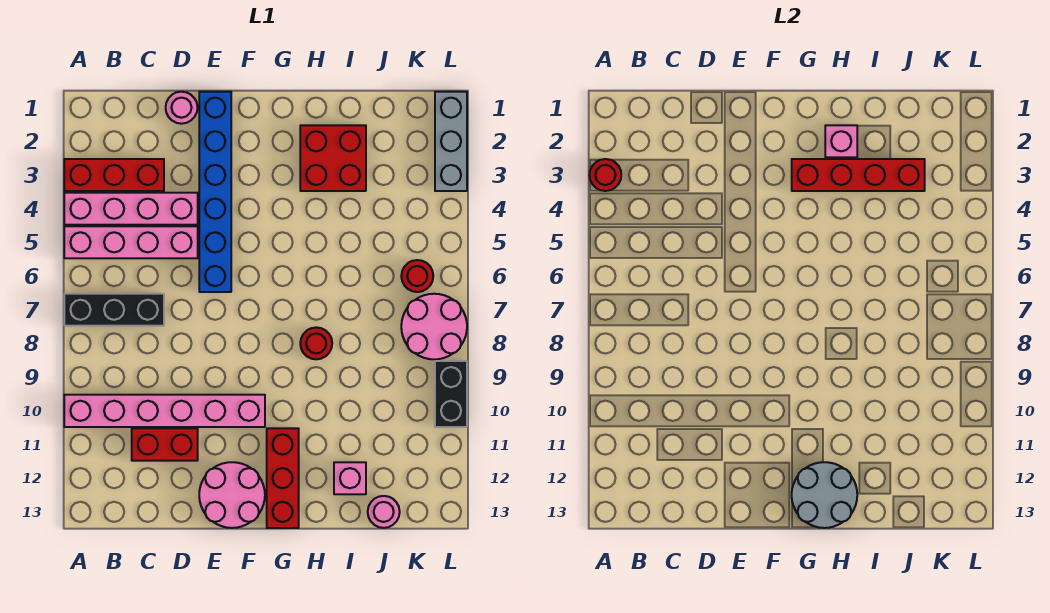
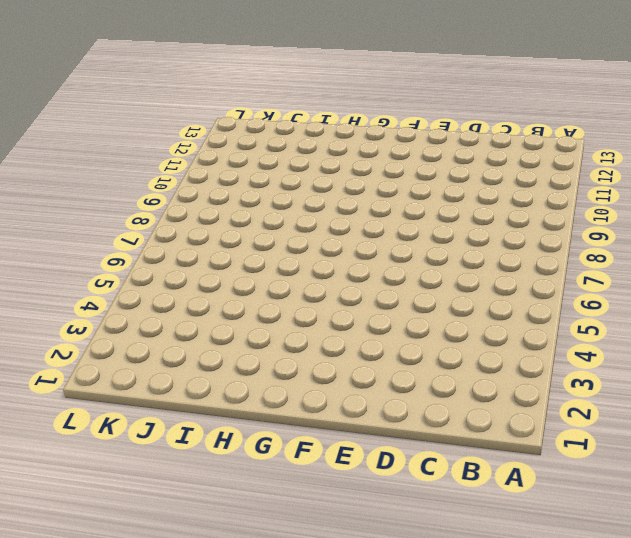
none -> red 1x3 brick [64,159,164,191]
none -> pink 1x4 brick [64,193,198,225]
none -> pink 1x4 brick [64,226,198,258]

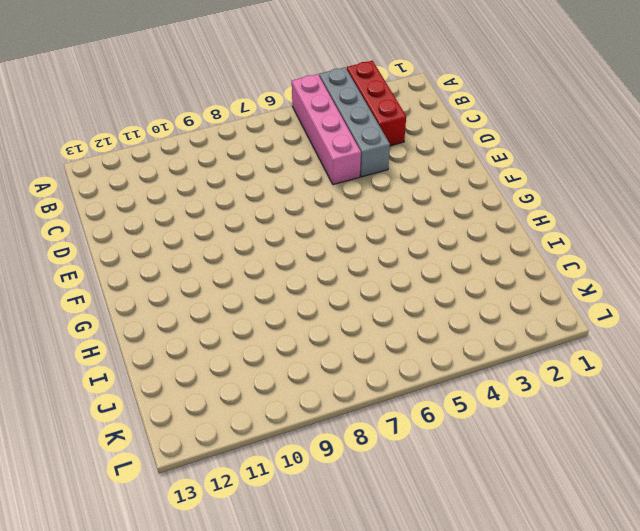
grey 1x4 brick [319,67,390,177] -> pink 1x4 brick [64,193,198,225]
none -> black 1x3 brick [64,294,164,326]
none -> pink 1x6 brick [64,395,265,427]
none -> red 1x2 brick [132,428,198,461]

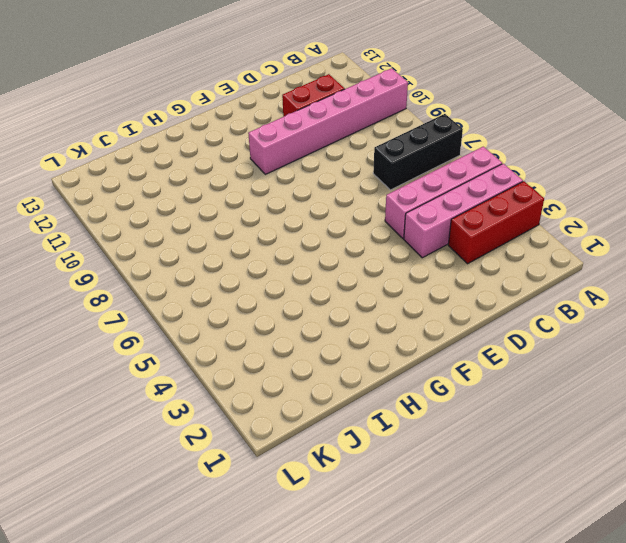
none -> pink 1x1 round brick [166,92,198,124]
none -> blue 1x6 brick [199,92,231,292]
none -> pink 2x2 round brick [199,462,265,528]

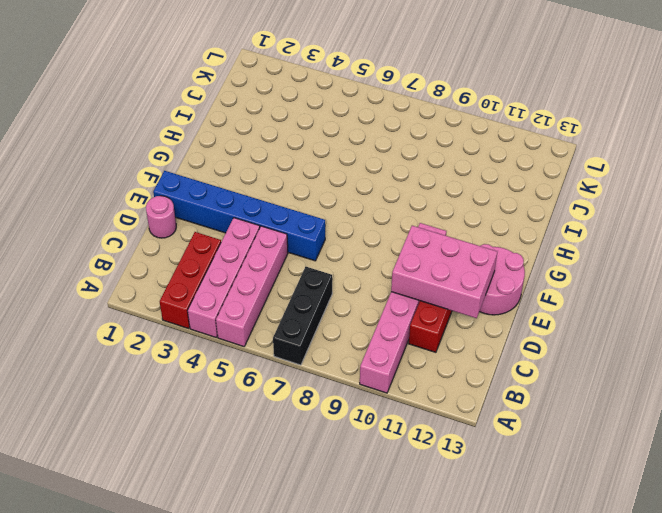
pink 2x3 brick [391,226,497,318] -> none
none -> red 1x3 brick [267,428,299,528]
none -> red 2x2 brick [300,125,366,191]
none -> red 1x1 round brick [300,327,332,359]

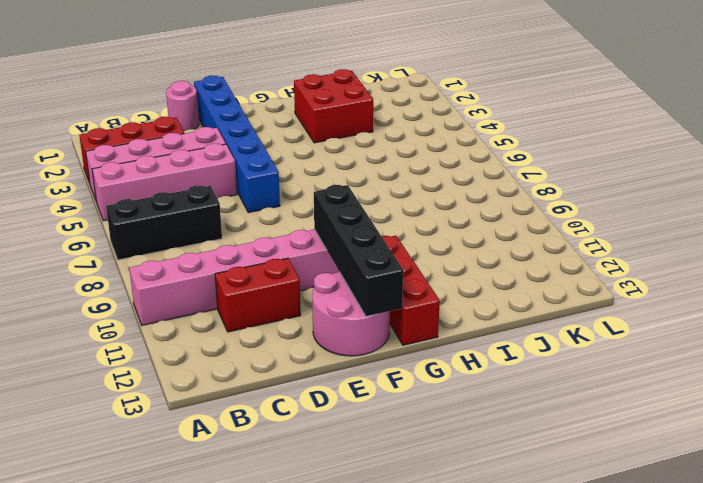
black 1x4 brick [314,185,403,317] -> none
none -> red 1x1 round brick [300,327,332,359]
none -> pink 1x1 brick [334,462,366,494]
none -> pink 1x1 round brick [368,496,400,528]

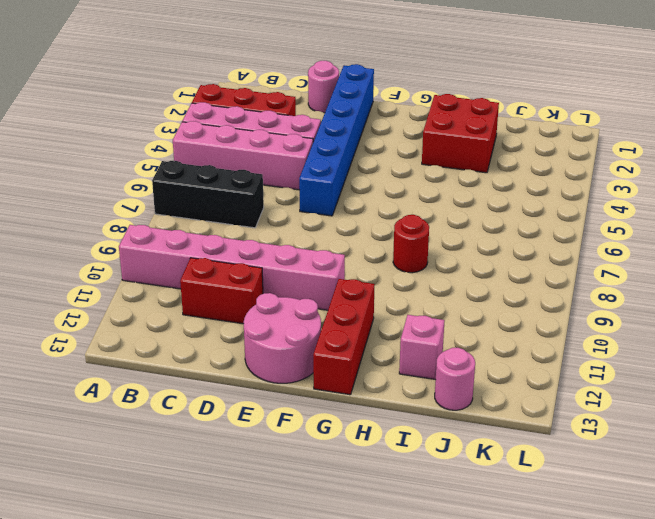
none -> red 1x1 round brick [401,260,433,292]
none -> pink 2x2 round brick [401,294,467,359]
none -> grey 1x3 brick [435,92,467,191]

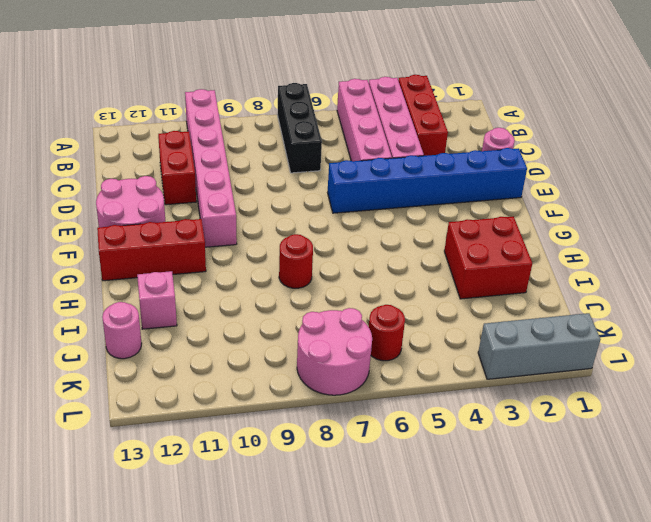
none -> black 1x2 brick [435,361,467,427]
none -> red 1x1 round brick [590,159,621,191]
none -> red 1x4 brick [792,159,925,191]

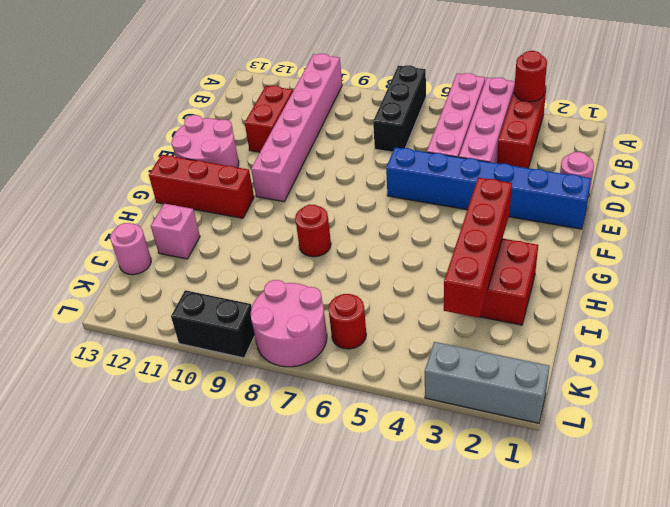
none -> grey 2x2 round brick [792,462,857,528]
none -> pink 1x1 brick [825,125,857,157]

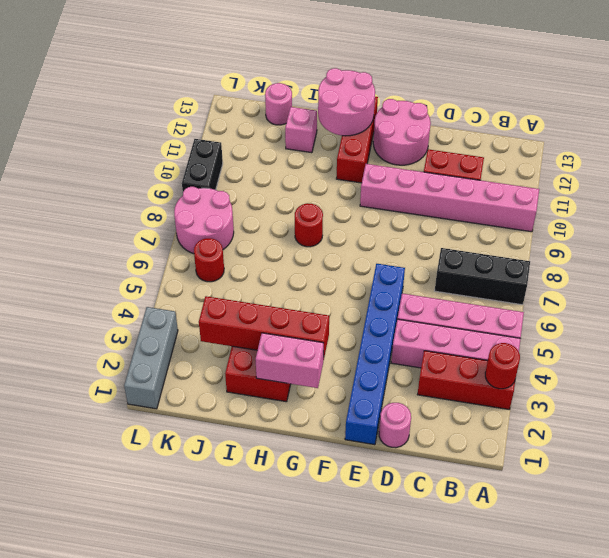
pink 1x2 brick [255,333,324,388] -> pink 1x1 brick [825,125,857,157]
pink 2x2 round brick [318,68,375,136] -> grey 2x2 round brick [792,462,857,528]

